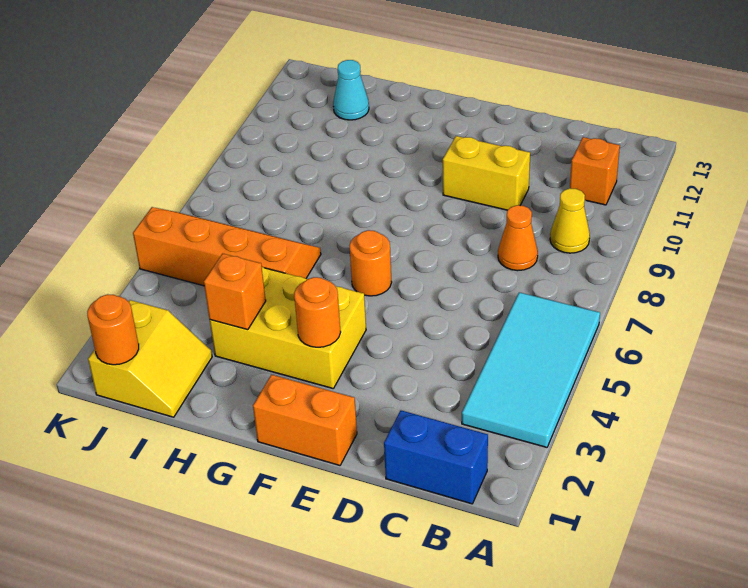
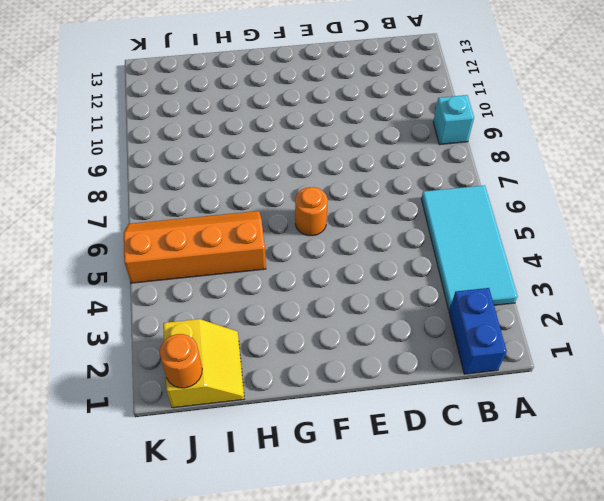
cyan 1x1 brick [433,95,474,145] -> none
blue 1x2 brick [449,288,507,374] -> blue 1x2 brick turned to [384,410,488,504]
none -> yellow 1x1 cone [550,188,590,253]
none -> orange 1x1 brick [570,137,620,205]
none -> orange 1x1 cone [498,205,538,271]

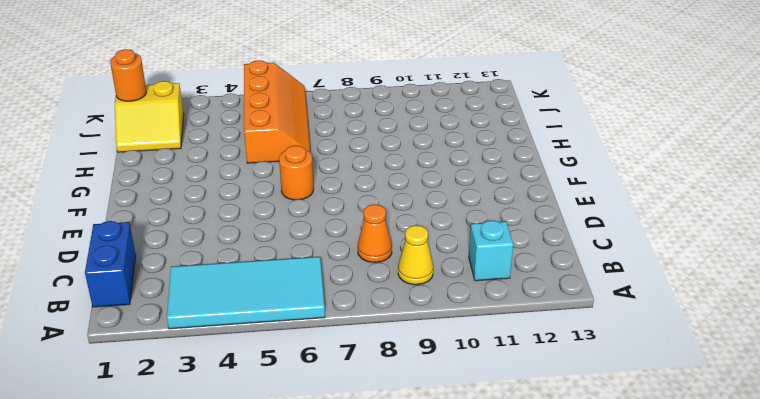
cyan 1x1 brick [469,220,513,281] -> orange 1x1 brick [570,137,620,205]
none -> yellow 1x2 brick [443,136,530,210]
none -> orange 1x2 brick [253,375,357,465]
none -> yellow 2x3 brick [210,267,366,388]

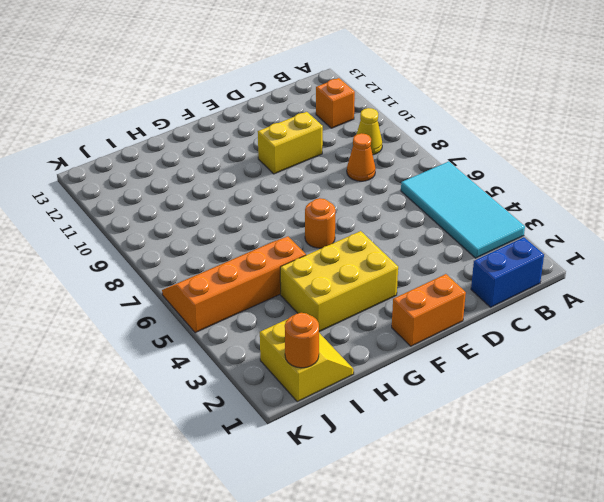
none -> cyan 1x1 cone [333,60,369,120]
none -> orange 1x1 round brick [294,277,341,347]
none -> orange 1x1 brick [204,253,266,330]

